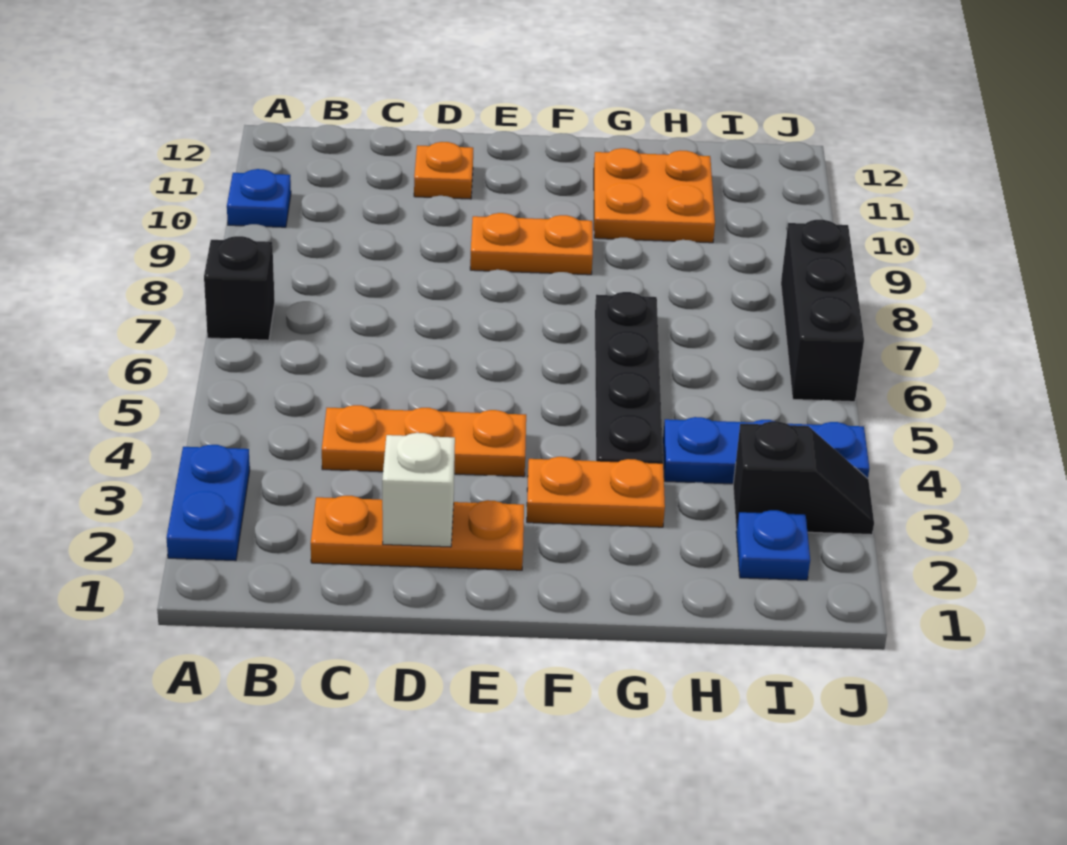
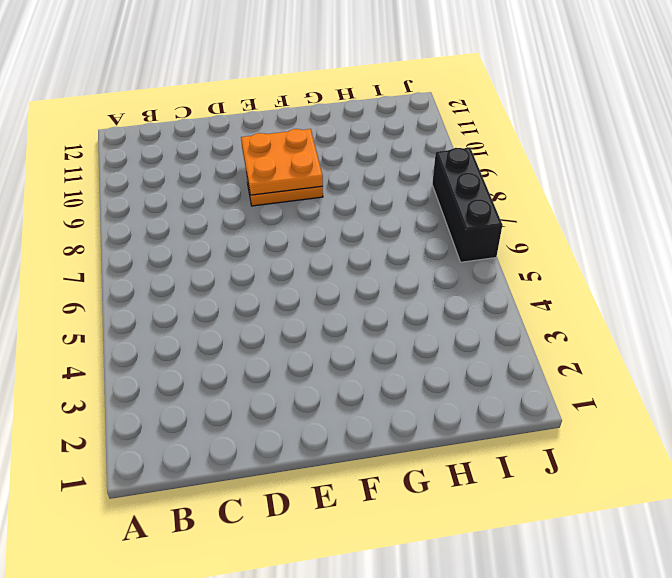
orange 2x2 plate [241,129,323,195] -> orange 2x2 plate moved to [594,148,715,243]
none -> blue 1x2 plate [166,445,250,561]
none -> black 1x1 brick [204,236,275,340]
none -> blue 1x1 plate [227,169,291,227]

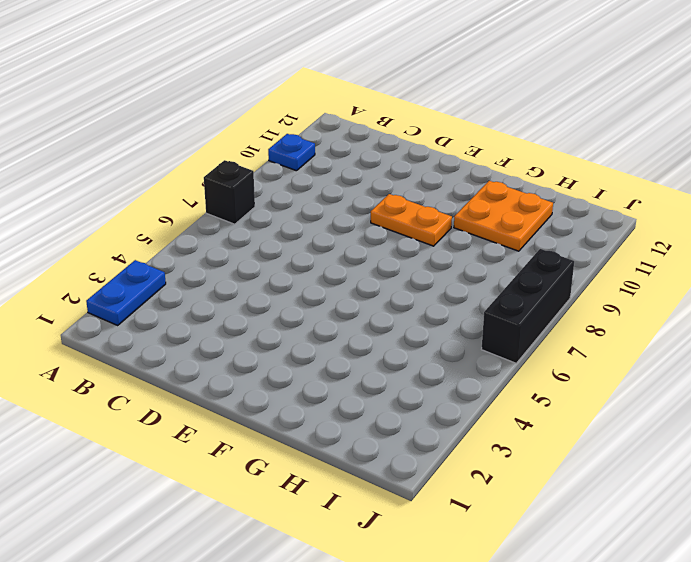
none -> orange 1x3 plate [311,496,524,570]
none -> orange 1x3 plate [322,405,526,477]
none -> orange 1x1 plate [414,142,473,199]

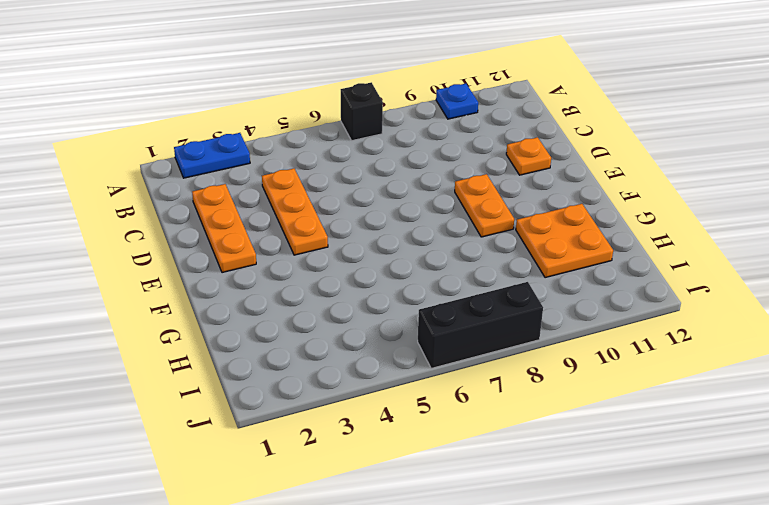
none -> orange 1x2 plate [527,457,665,527]
none -> black 1x4 plate [595,292,663,463]
none -> blue 1x3 plate [663,417,869,484]

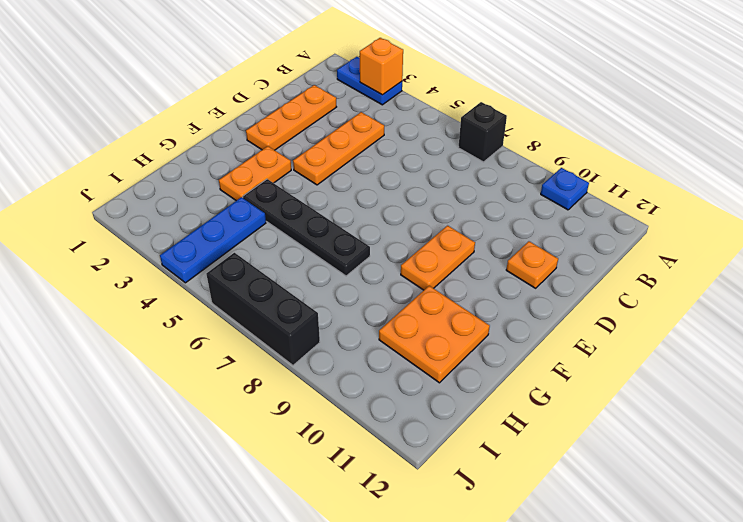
orange 1x1 brick [360,38,403,95] -> none
none -> blue 1x1 plate [736,510,810,580]
none -> black 1x2 slope [733,421,874,535]
none -> white 1x1 brick [382,433,455,547]

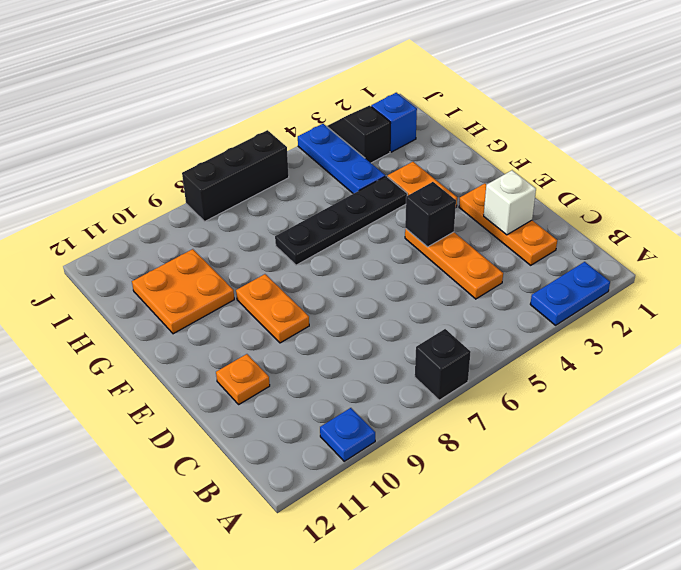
black 1x1 brick [405,182,456,247] -> none
blue 1x1 brick [371,93,417,152] -> blue 1x1 plate [736,510,810,580]

